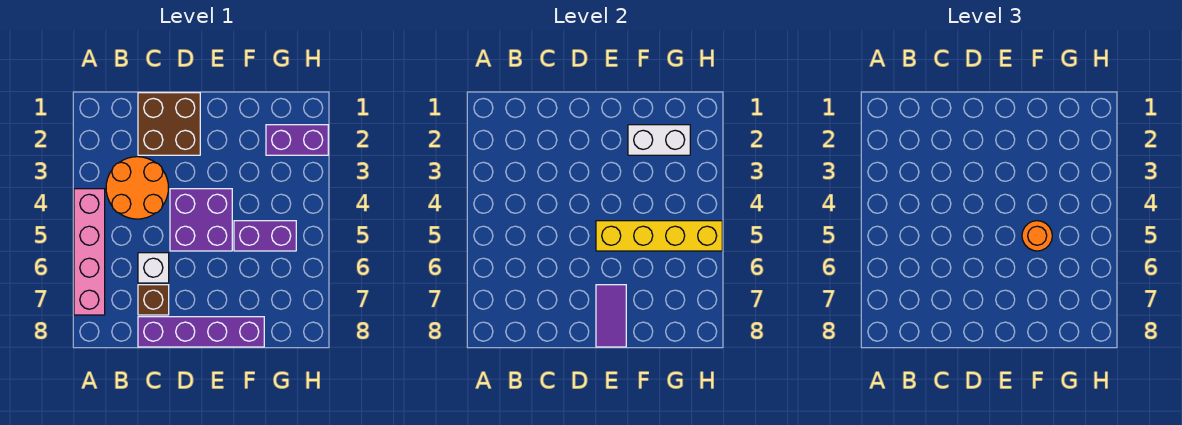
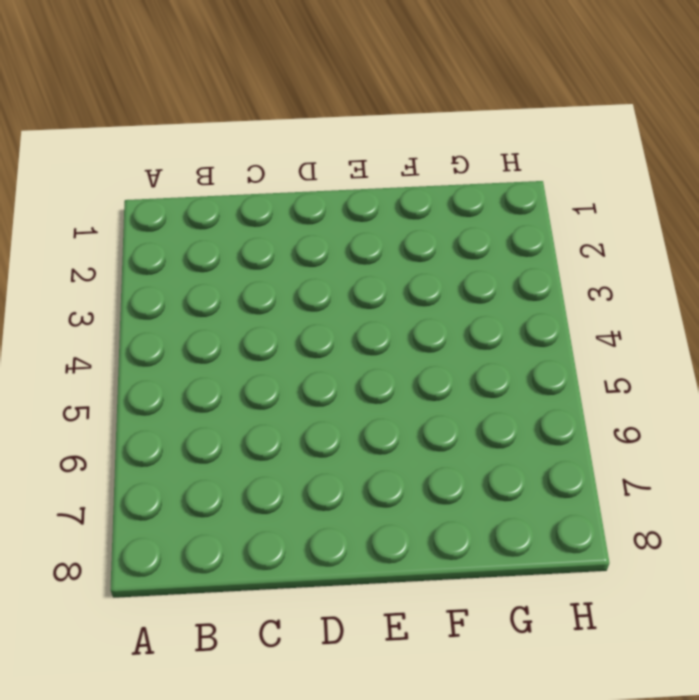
none -> pink 1x4 brick [74,189,105,315]
none -> orange 2x2 round brick [106,157,168,219]
none -> brown 2x2 brick [138,93,200,155]

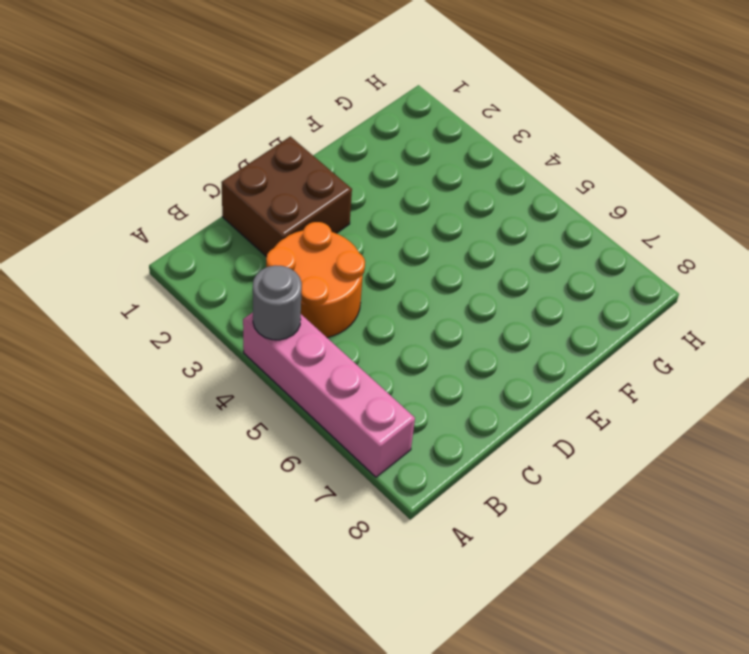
grey 1x1 round brick [253,265,302,340] -> none
none -> white 1x1 brick [138,253,169,283]
none -> brown 1x1 brick [138,285,169,315]
none -> purple 1x4 brick [138,317,264,347]

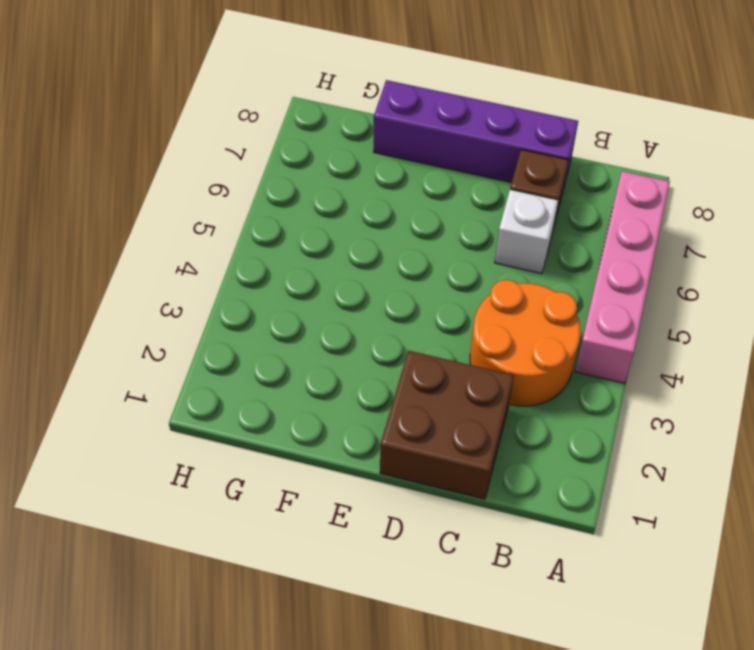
none -> purple 2x2 brick [170,189,232,251]
none -> purple 1x2 brick [234,221,296,251]
none -> purple 1x2 brick [266,125,328,155]

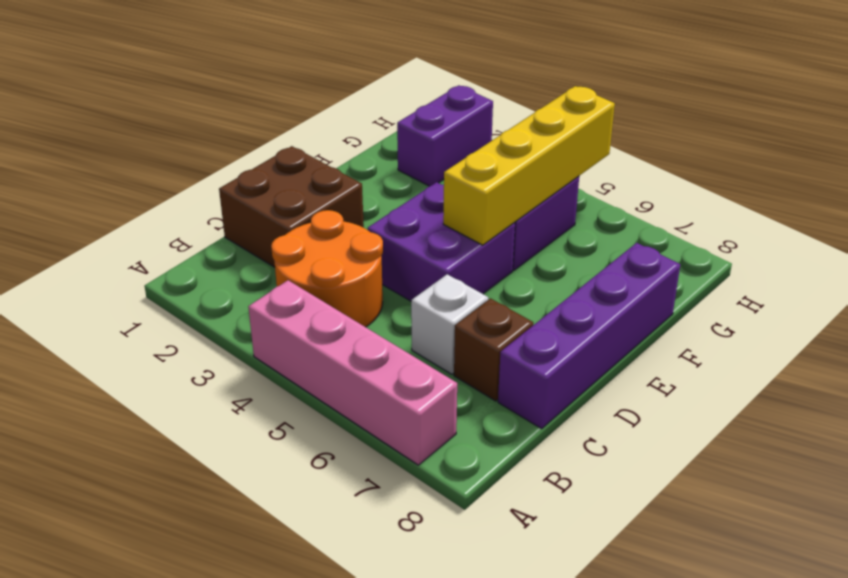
none -> purple 1x2 tile [596,285,626,347]
none -> white 1x2 brick [628,125,690,155]
none -> orange 1x1 round brick [1022,221,1052,251]

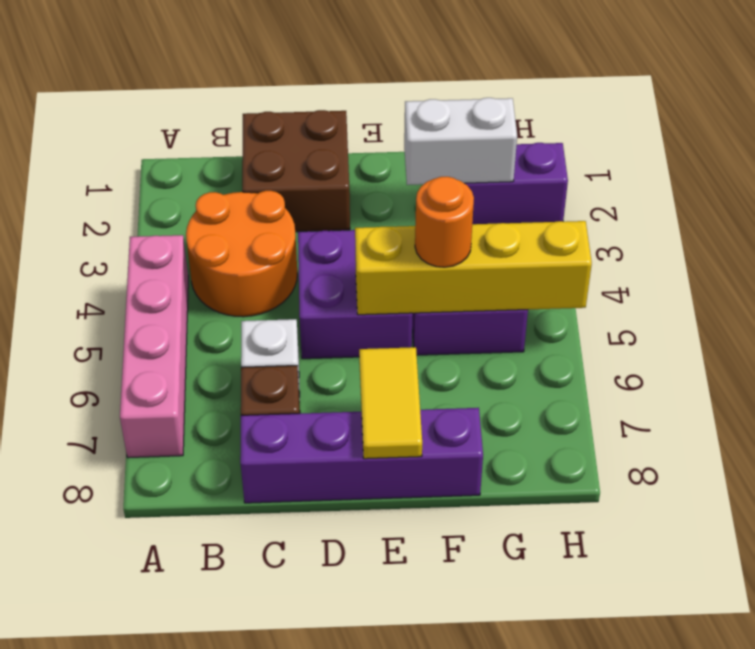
yellow 1x2 tile [359,347,422,459] -> purple 1x2 tile [596,285,626,347]

